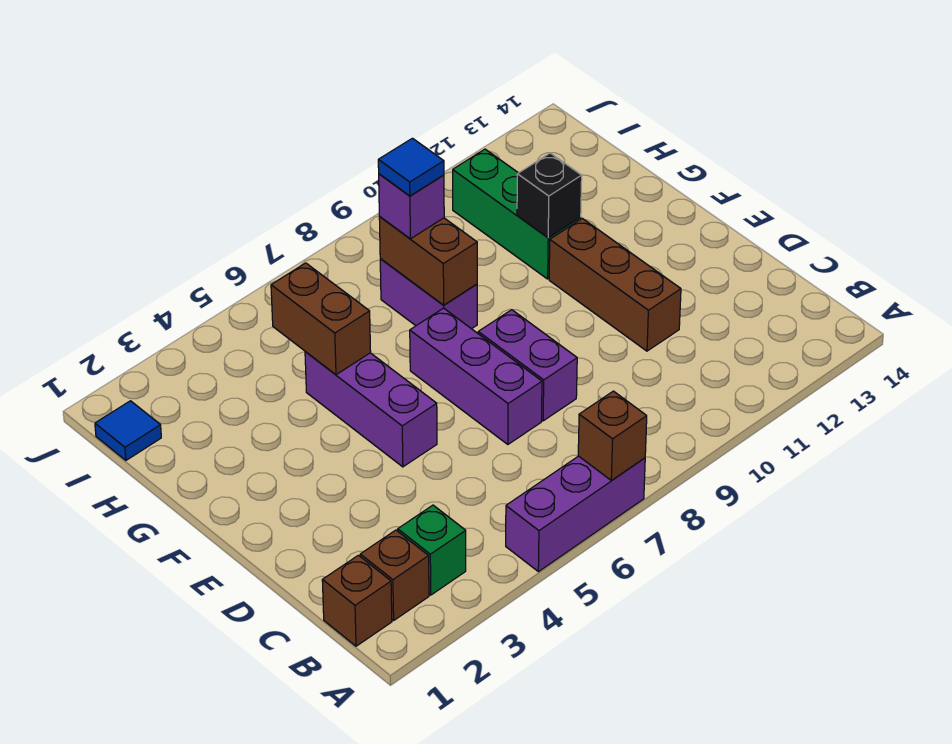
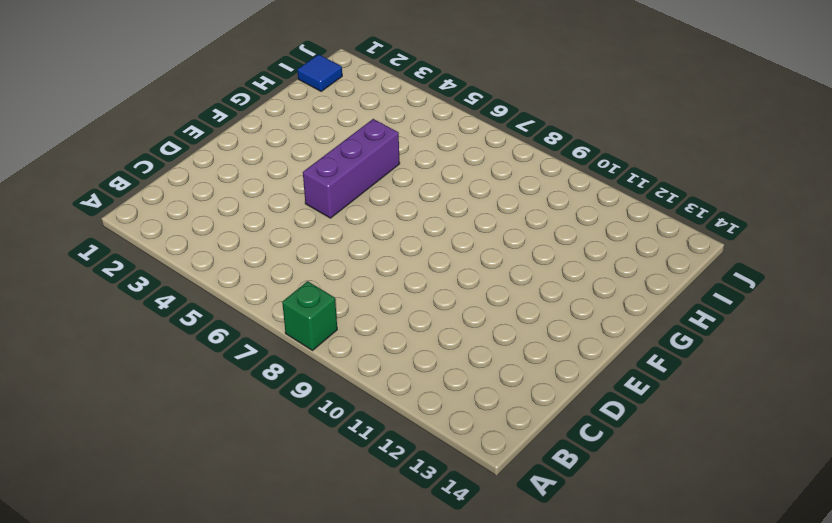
green 1x1 brick [282,281,337,350] -> green 1x1 brick moved to [398,505,466,595]
none -> purple 1x3 brick [506,456,645,572]
none -> brown 1x1 brick [322,555,392,646]
none -> brown 1x1 brick [360,530,429,620]

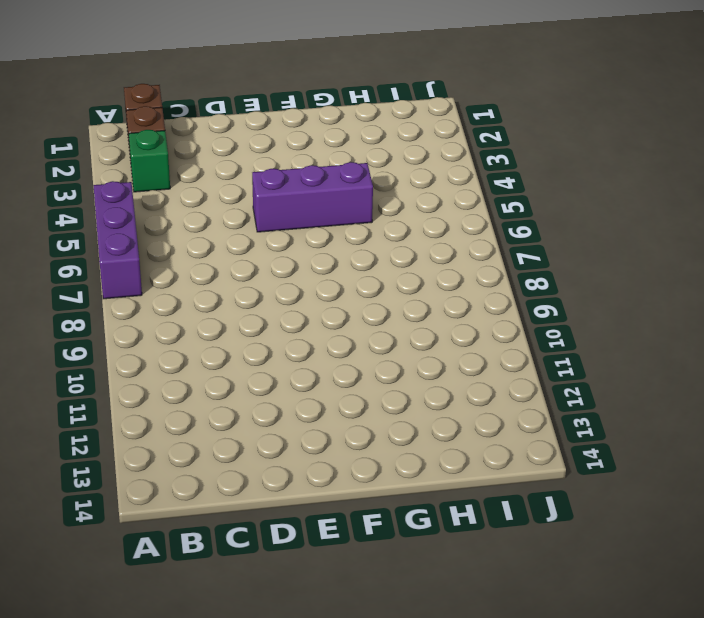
none -> purple 1x3 brick [410,308,542,444]
none -> purple 1x2 brick [478,310,577,421]
none -> brown 1x3 brick [549,218,681,351]

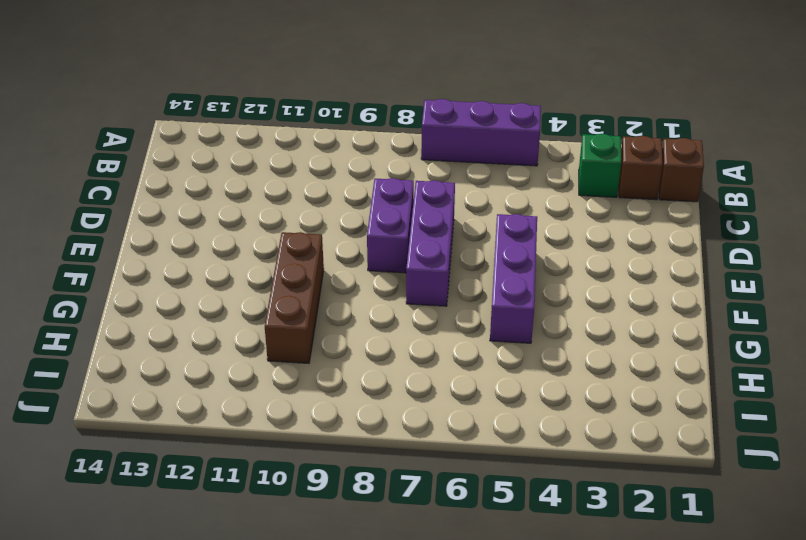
brown 1x3 brick [265,232,324,363] -> brown 1x3 brick moved to [549,218,681,351]
none -> purple 1x2 brick [380,259,477,329]
none -> green 1x3 brick [453,149,581,279]
none -> blue 1x1 tile [95,401,161,460]

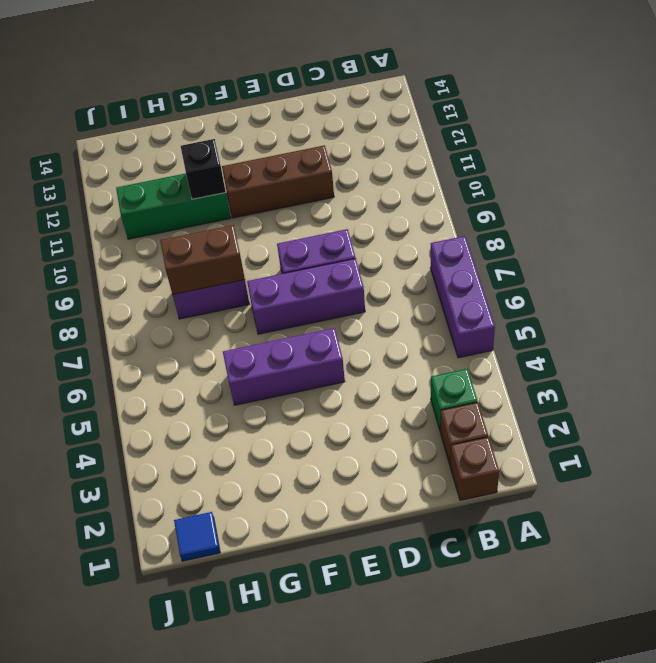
none -> brown 1x1 brick [578,391,647,481]
none -> brown 1x2 brick [271,263,371,375]
none -> purple 1x1 brick [379,174,444,239]

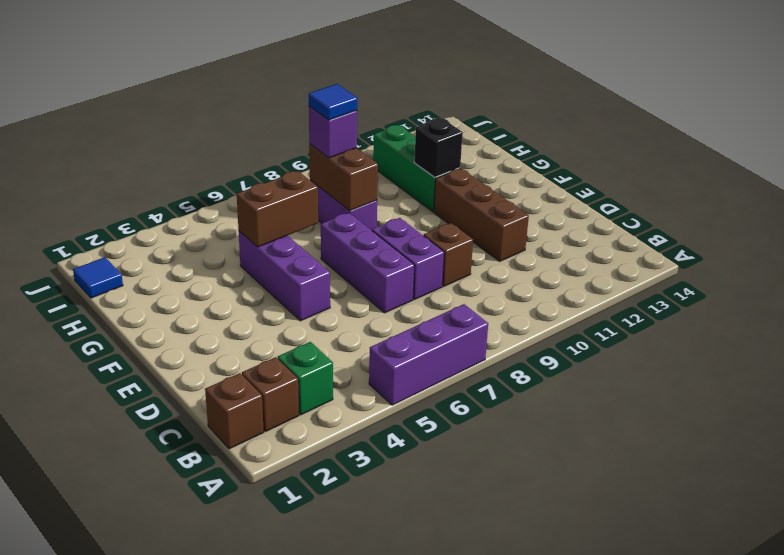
brown 1x1 brick [424,223,473,286] -> brown 1x1 brick moved to [578,391,647,481]
brown 1x2 brick [237,171,318,247] -> brown 1x2 brick turned to [271,263,371,375]

